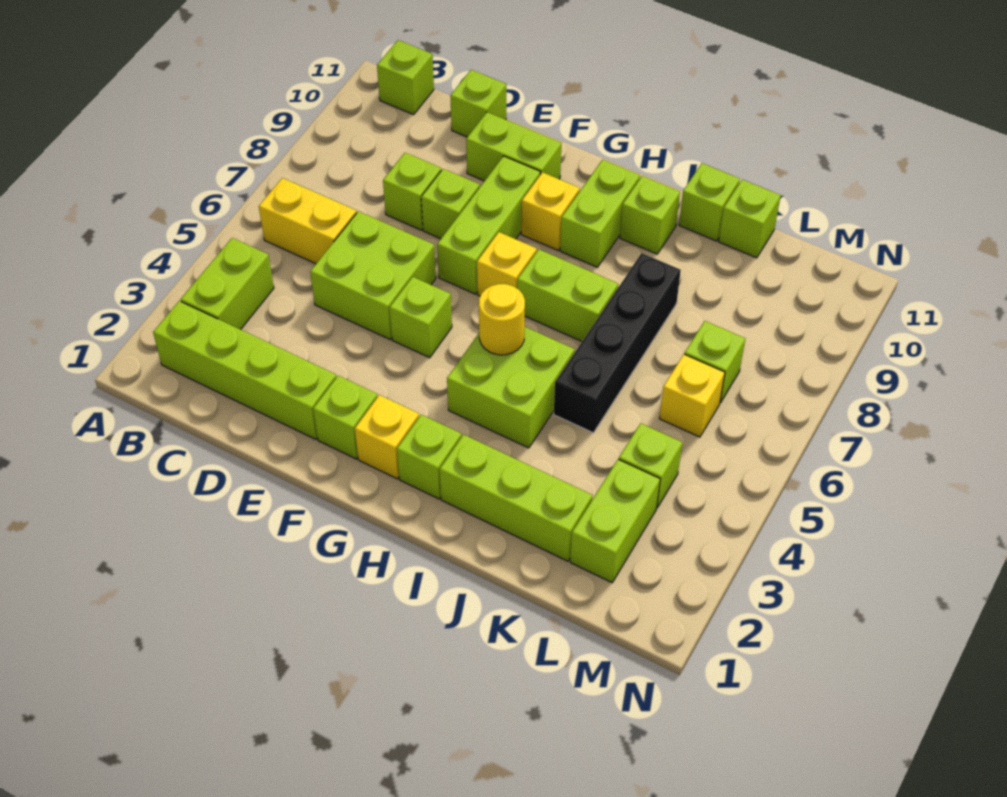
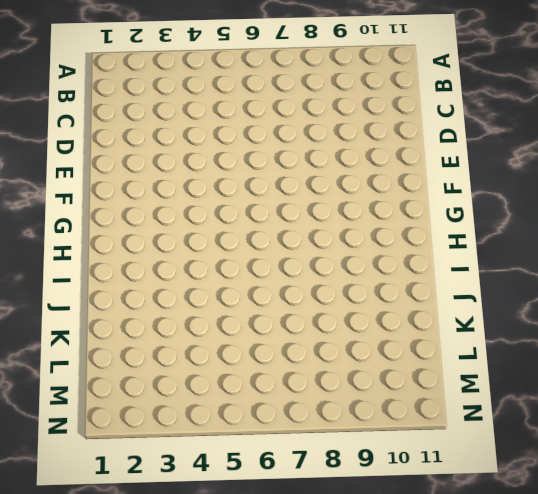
none -> lime 1x4 brick [153,301,336,439]
none -> lime 1x2 brick [181,238,274,330]
none -> yellow 1x2 brick [259,178,356,264]

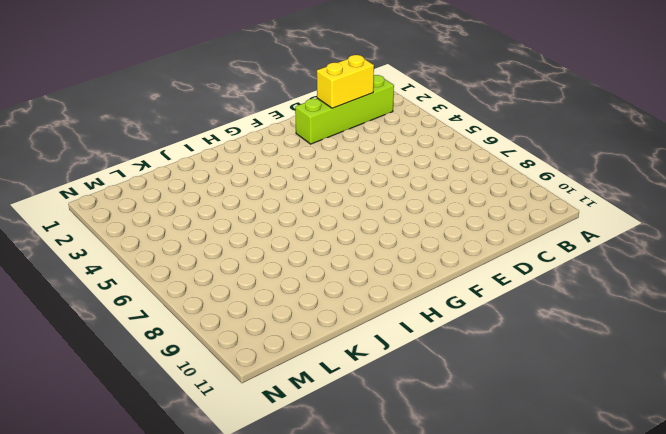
yellow 1x2 brick [317,55,374,108] -> yellow 1x2 brick moved to [259,178,356,264]
none -> lime 1x2 brick [181,238,274,330]
none -> lime 1x1 brick [377,40,434,115]
none -> lime 2x2 brick [310,211,436,339]

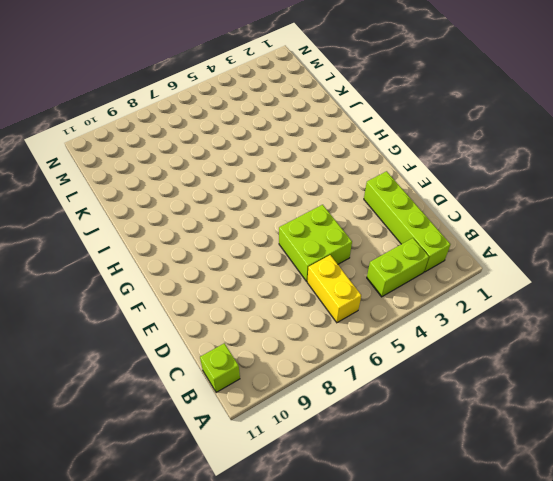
none -> lime 1x1 brick [383,153,441,230]
none -> lime 1x1 brick [450,70,506,137]
none -> lime 1x1 brick [421,169,480,239]

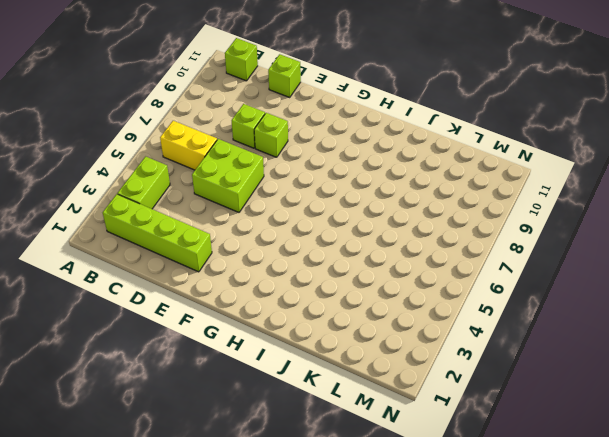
none -> lime 1x2 brick [466,112,562,181]
none -> lime 1x1 brick [313,376,377,459]
none -> lime 1x1 brick [390,277,452,358]

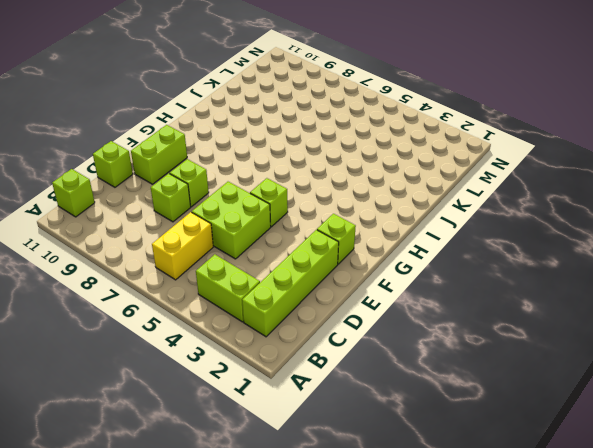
none -> lime 1x3 brick [437,156,540,294]
none -> yellow 1x1 brick [355,395,419,479]
none -> yellow 1x1 brick [477,232,537,296]

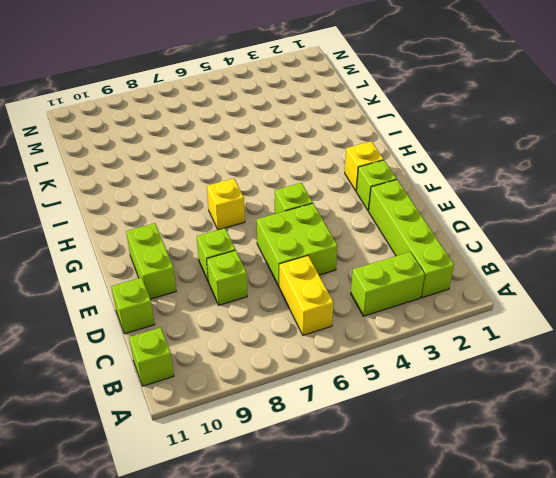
none -> lime 1x3 brick [437,156,540,294]
none -> yellow 1x1 brick [521,172,580,250]
none -> lime 1x1 brick [397,415,461,499]

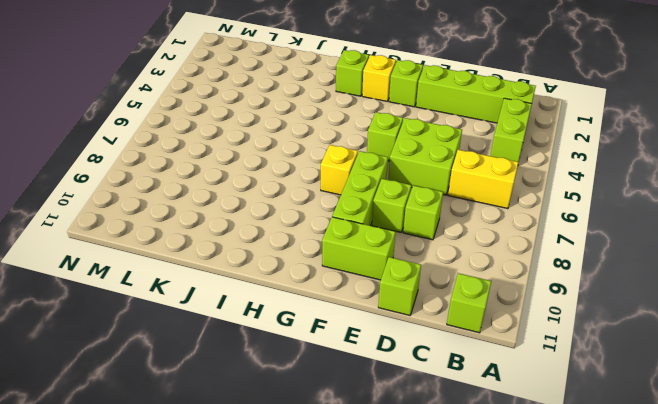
none -> yellow 1x1 brick [521,172,580,250]
none -> lime 2x2 brick [447,327,575,448]
none -> lime 1x2 brick [517,249,618,341]

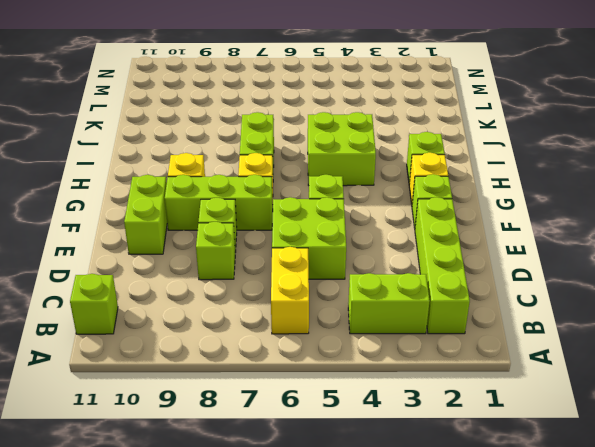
none -> lime 1x1 brick [450,70,506,137]
none -> lime 1x2 brick [560,160,640,267]
none -> lime 1x3 brick [440,435,592,561]

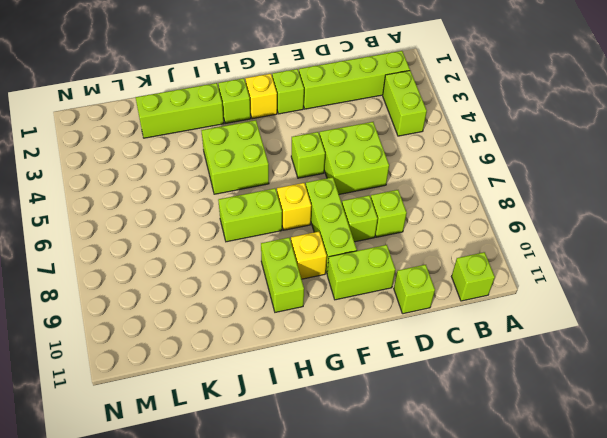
none -> yellow 1x2 brick [259,178,356,264]
none -> lime 1x1 brick [620,176,680,254]
none -> black 1x4 brick [554,253,681,433]

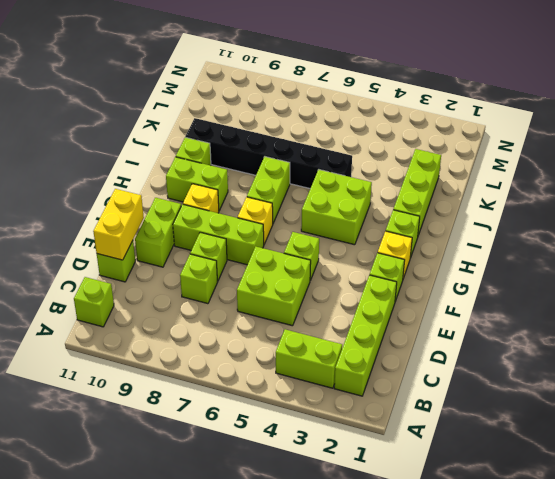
yellow 1x2 brick [93,189,144,260] -> yellow 1x2 brick moved to [259,178,356,264]
black 1x6 brick [185,118,352,188] -> black 1x4 brick [554,253,681,433]
none -> lime 1x1 brick [679,163,740,241]
none -> lime 1x1 brick [719,180,781,258]
none -> lime 1x2 brick [570,459,660,583]

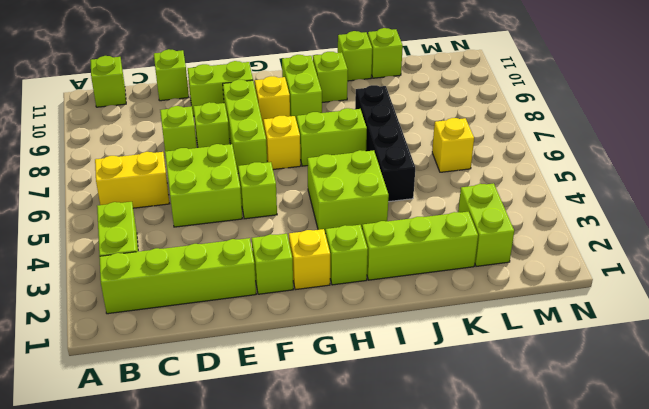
none -> lime 1x1 brick [619,423,682,508]
none -> lime 1x1 brick [685,321,745,403]
none -> yellow 1x1 round brick [479,284,525,355]

